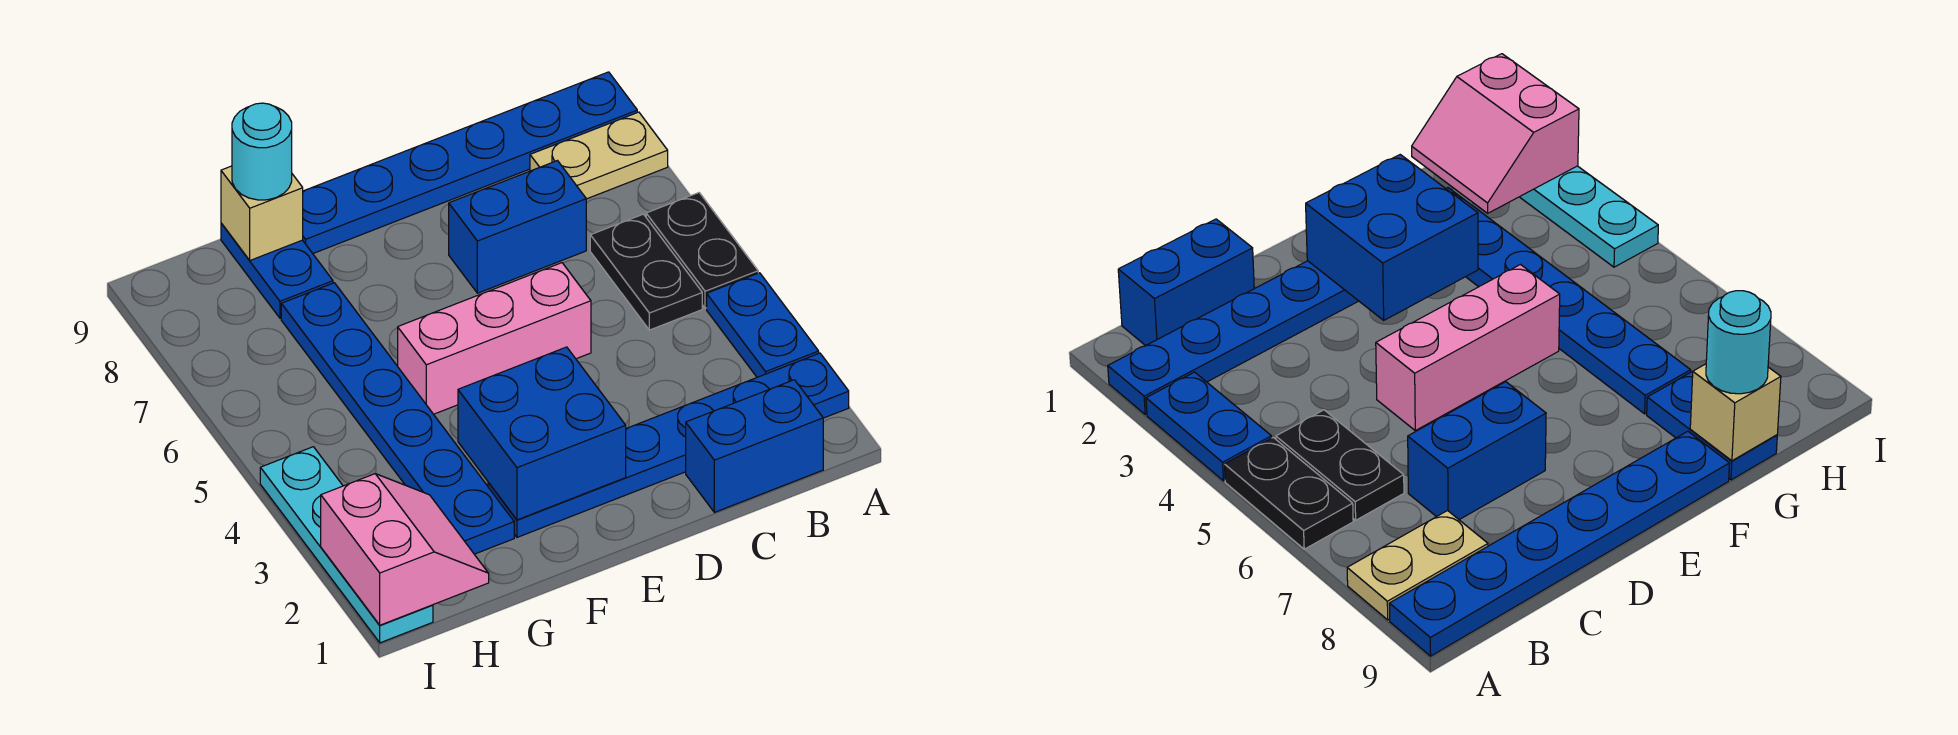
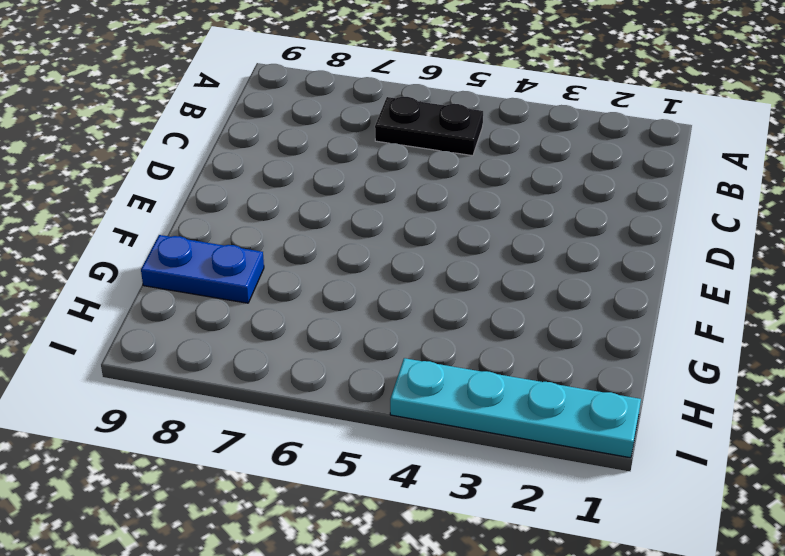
none -> blue 1x6 plate [488,353,849,537]
none -> blue 1x2 plate [707,273,819,377]
none -> black 1x2 plate [646,193,758,308]

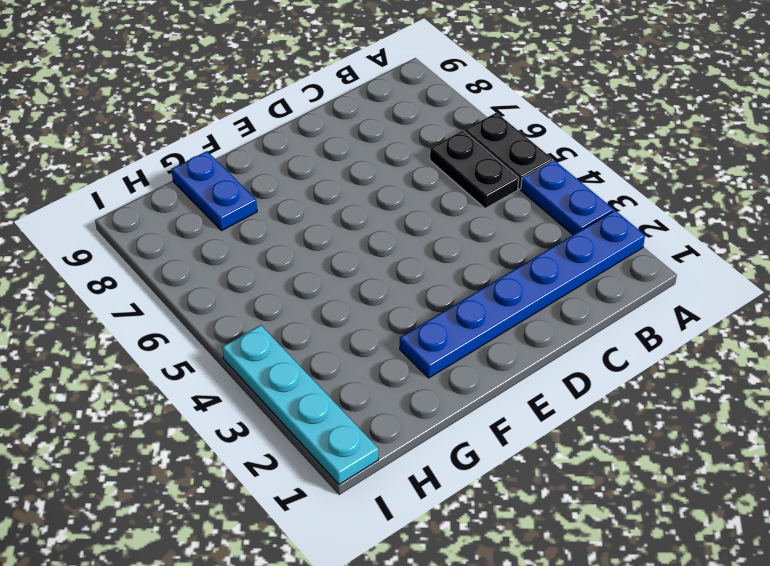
none -> tan 1x2 plate [530,112,668,199]
none -> blue 1x6 plate [303,72,637,253]
none -> blue 1x2 brick [686,380,823,512]

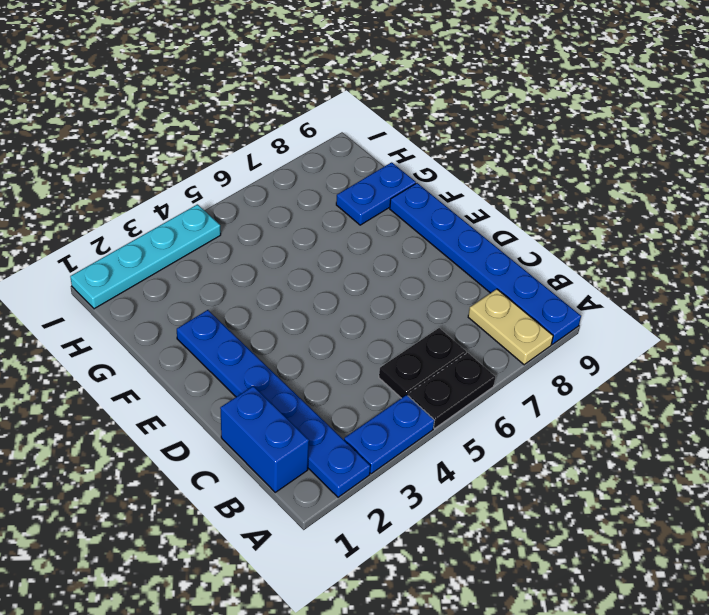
none -> blue 1x2 brick [449,161,586,293]
none -> pink 1x3 brick [398,263,591,414]
none -> blue 1x6 plate [281,283,514,554]

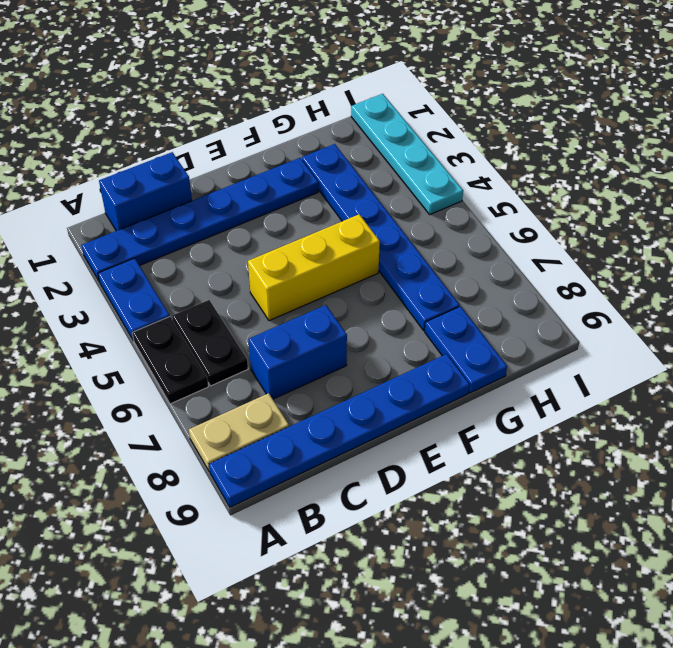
yellow 1x3 brick [248,214,380,321] -> pink 1x3 brick [398,263,591,414]
none -> blue 2x2 brick [458,347,626,520]
none -> tan 1x1 brick [221,166,303,260]
none -> pink 2x2 slope [321,474,489,625]

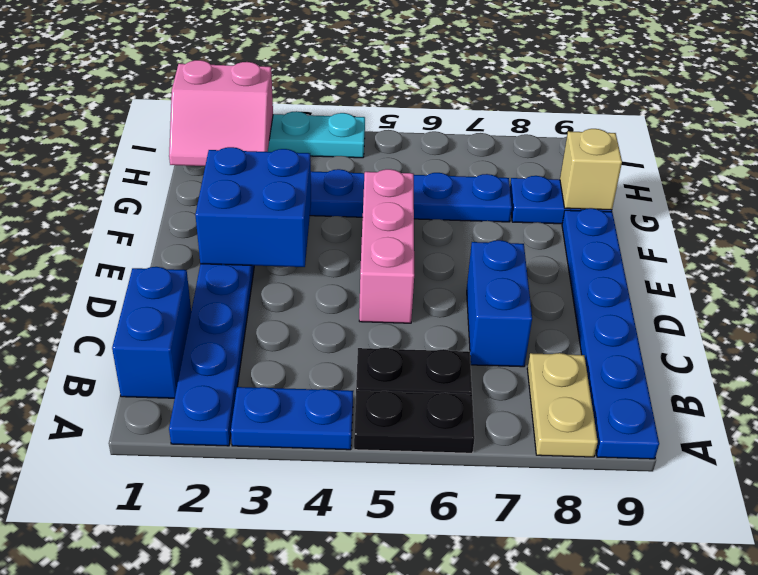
none -> cyan 1x1 round brick [232,103,292,200]

